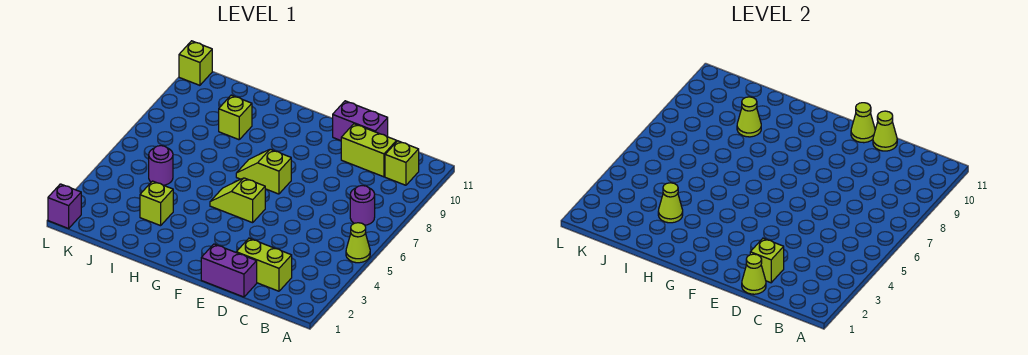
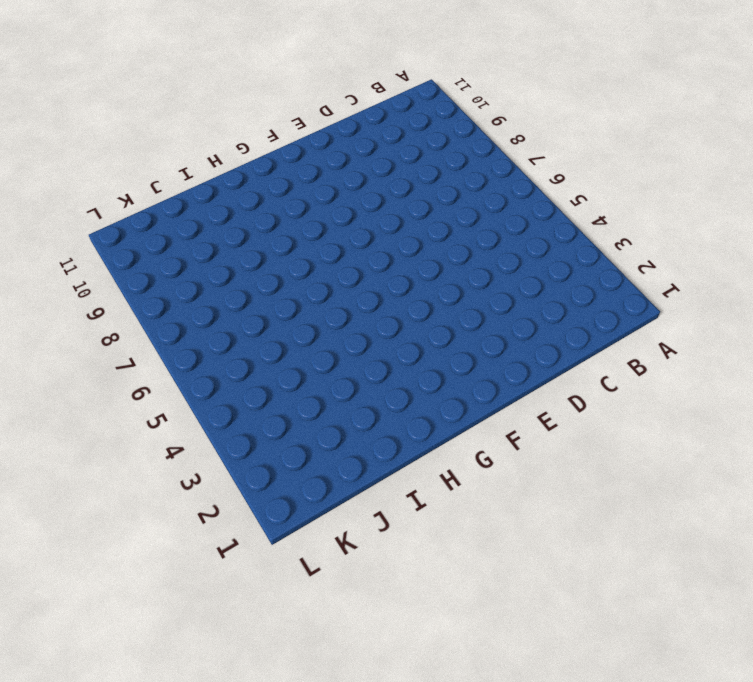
none -> lime 1x1 cone [346,223,370,263]
none -> purple 1x1 round brick [350,186,375,225]
none -> lime 1x1 brick [385,141,419,185]

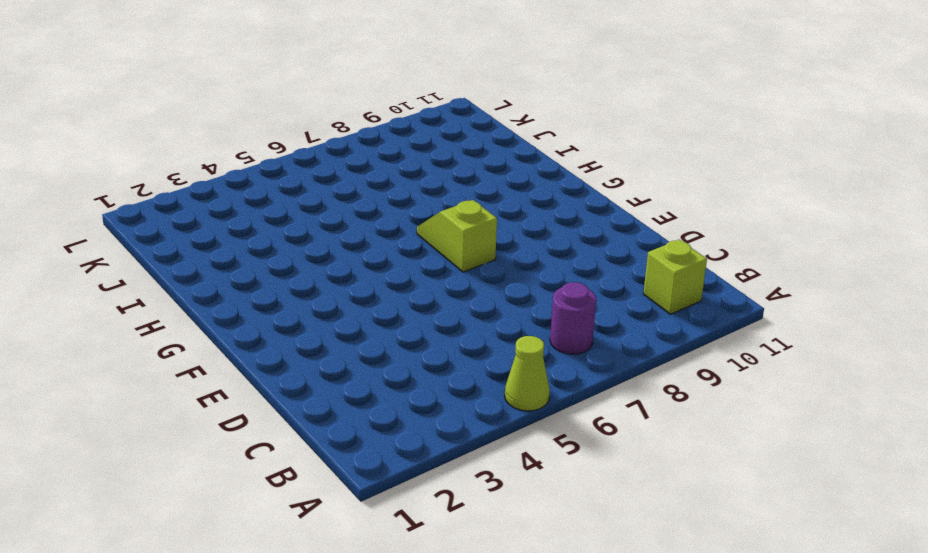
none -> lime 1x2 brick [236,238,292,291]
none -> lime 1x2 brick [341,124,397,177]
none -> purple 1x2 brick [201,244,257,297]

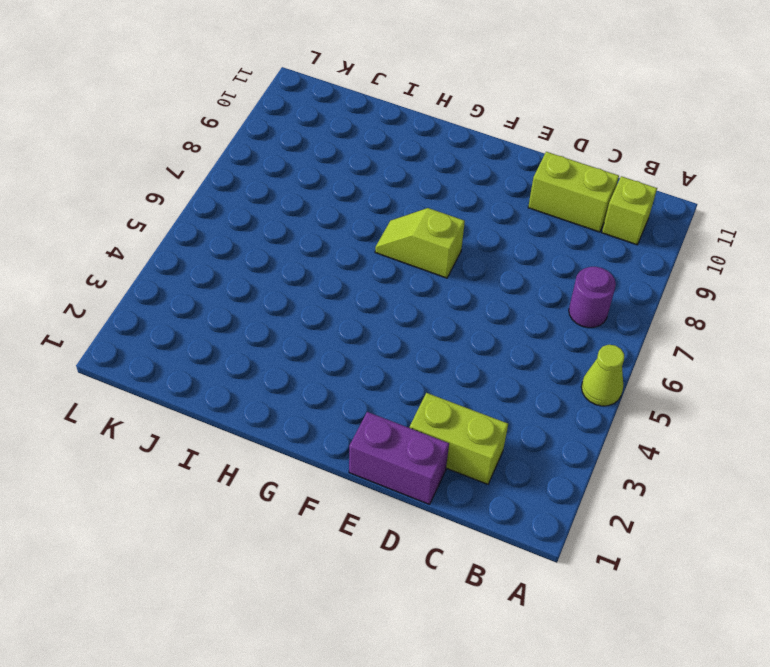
none -> purple 1x2 brick [332,101,388,140]
none -> lime 1x2 slope [210,178,265,223]
none -> lime 1x1 brick [140,181,173,226]

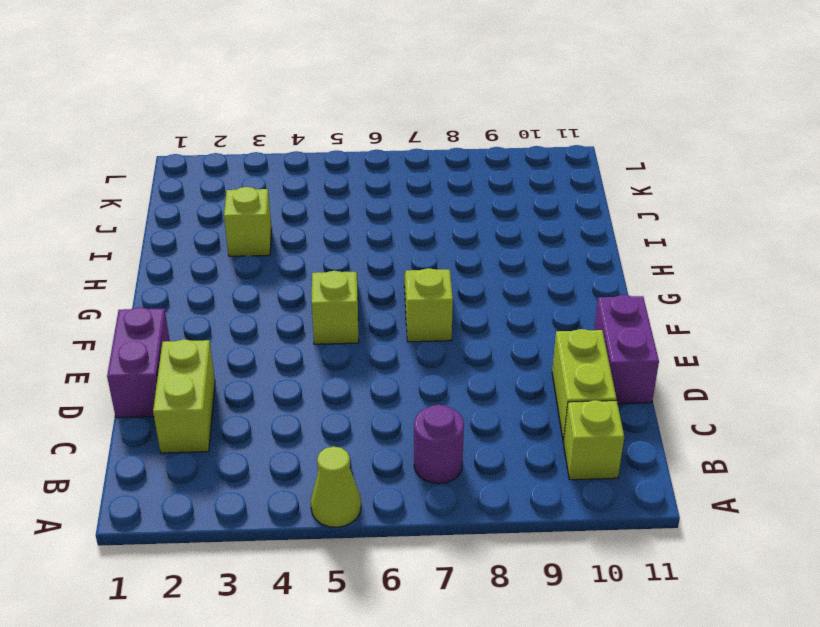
none -> lime 1x1 brick [219,95,252,140]
none -> purple 1x1 round brick [149,146,173,185]
none -> purple 1x1 brick [48,184,81,228]

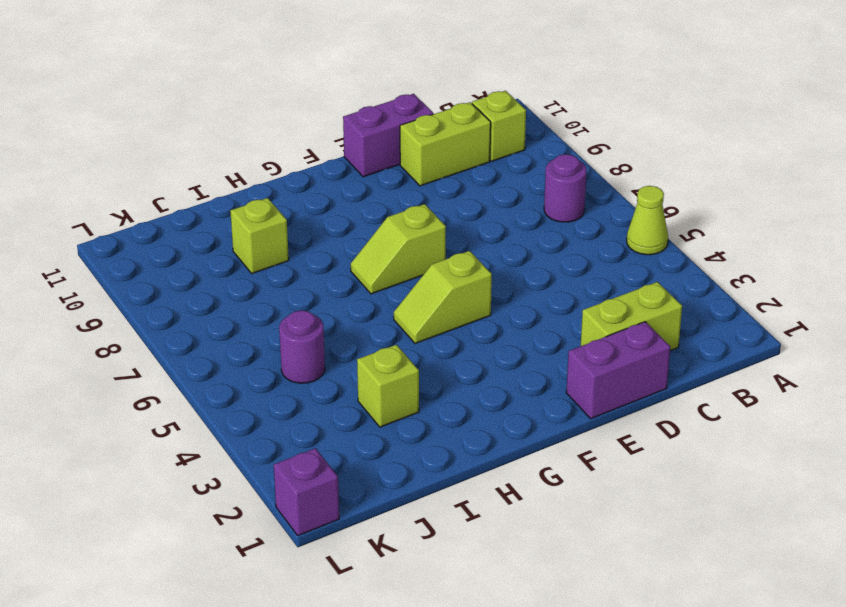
none -> lime 1x1 brick [179,41,212,85]
none -> lime 1x1 cone [742,254,766,294]
none -> lime 1x1 brick [750,238,784,283]

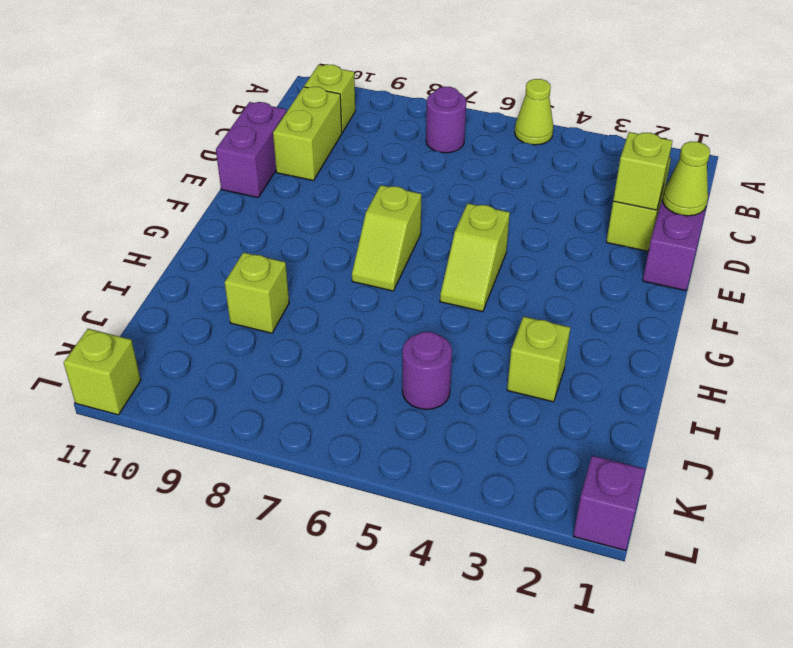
none -> lime 1x1 cone [873,111,897,151]
none -> lime 1x1 cone [851,103,875,143]
none -> lime 1x1 cone [658,183,683,223]

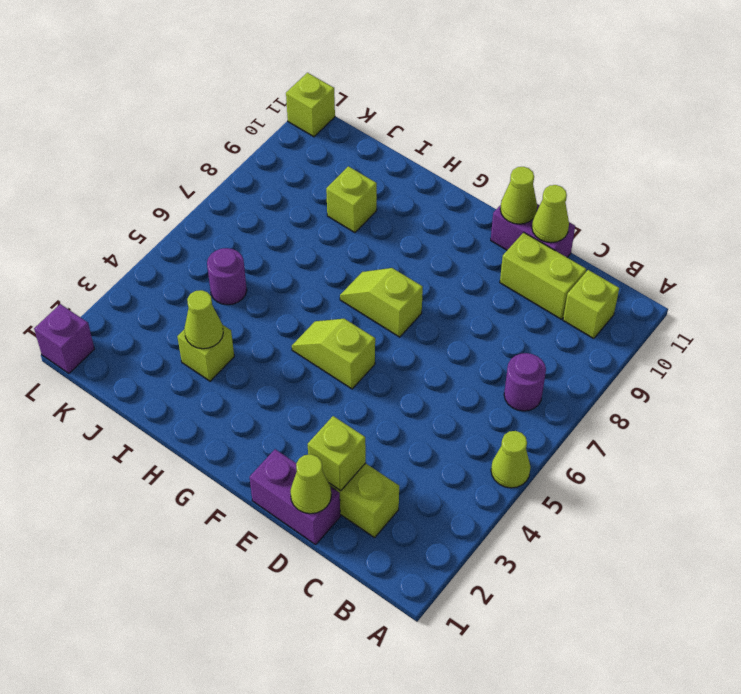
none -> lime 1x1 cone [737,97,761,137]

